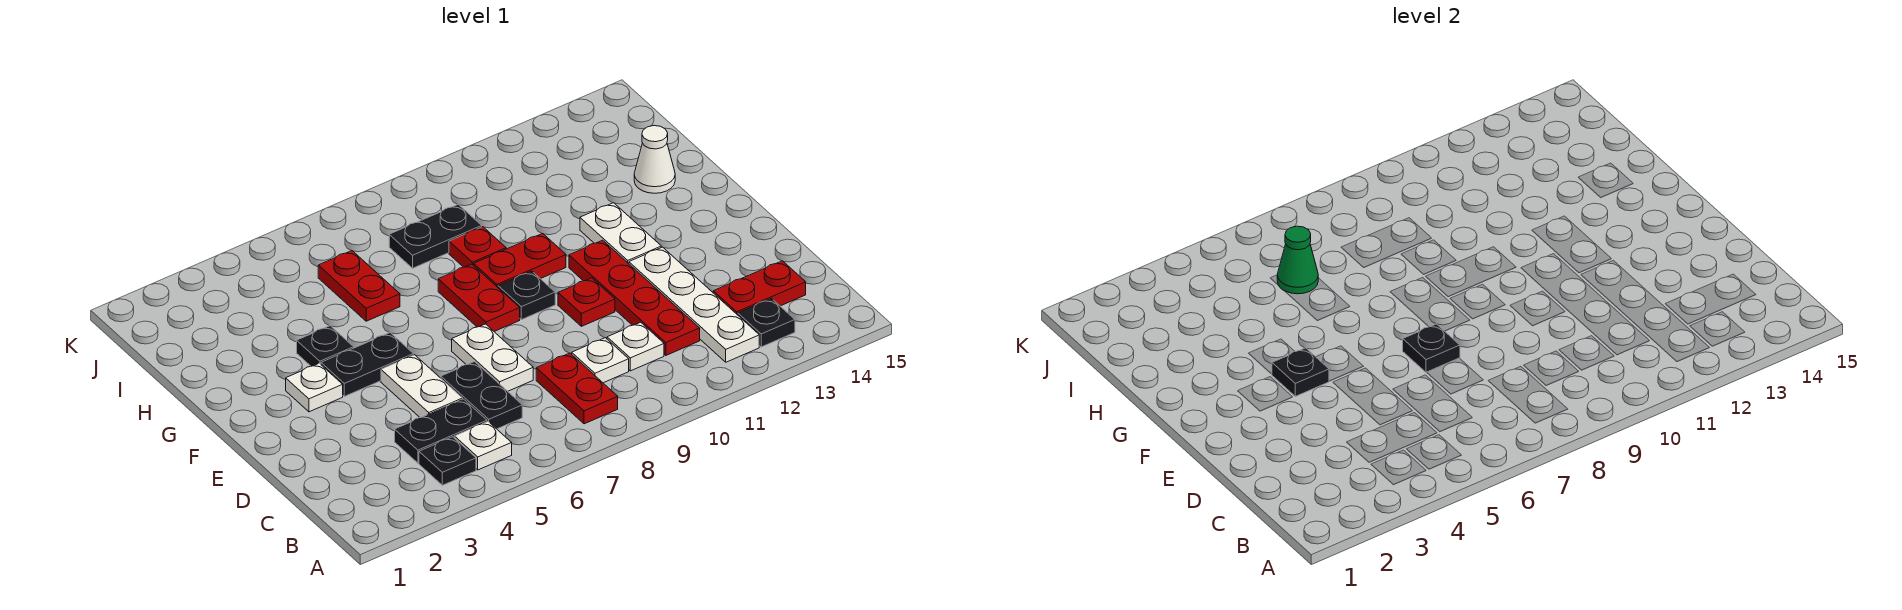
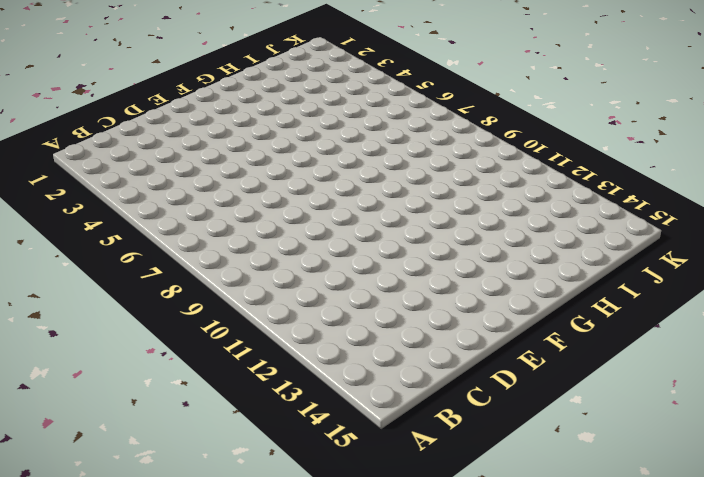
none -> black 1x1 plate [419,437,476,485]
none -> white 1x1 plate [454,422,512,470]
none -> red 1x2 plate [536,353,618,424]

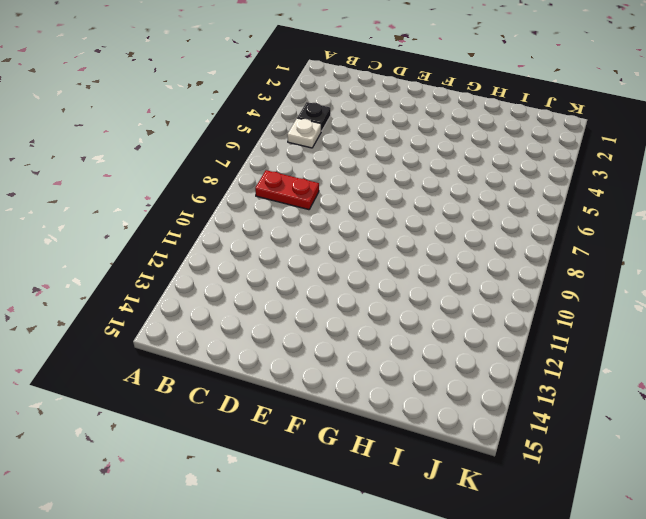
none -> white 1x4 plate [629,247,759,362]
none -> black 1x1 plate [738,299,795,347]
none -> black 1x2 plate [395,399,487,463]

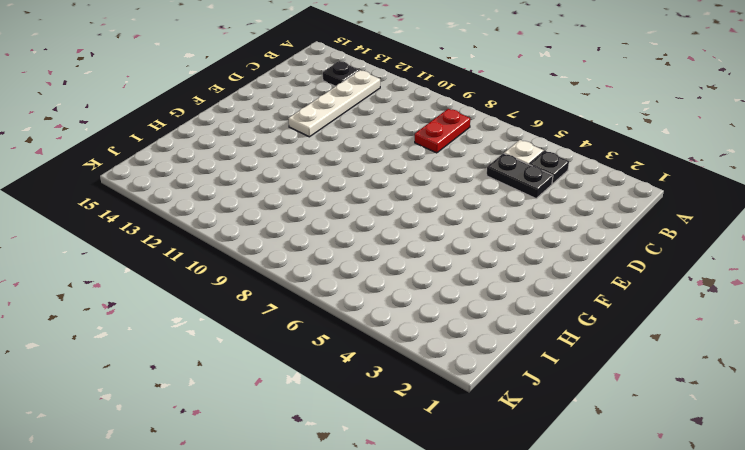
none -> black 1x2 plate [441,362,522,429]
none -> white 1x1 plate [572,338,629,383]
none -> white 1x1 plate [607,322,664,371]

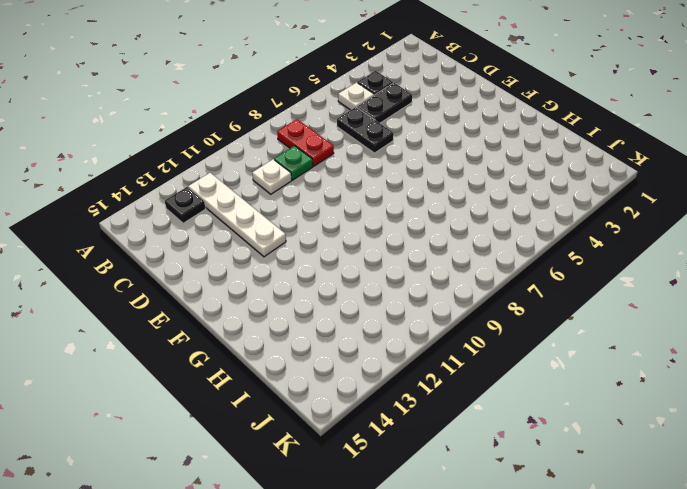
green 1x1 plate [274,146,313,180] -> white 1x1 plate [572,338,629,383]
none -> red 1x4 plate [569,240,700,355]
none -> red 1x2 plate [713,261,806,315]
none -> white 1x2 plate [381,355,463,418]

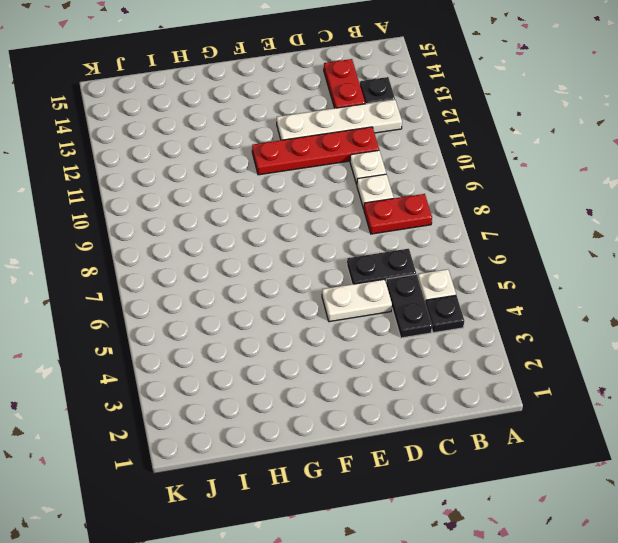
none -> white 1x2 plate [452,324,533,391]
none -> red 1x1 plate [558,278,615,326]
none -> white 1x1 plate [286,363,343,412]

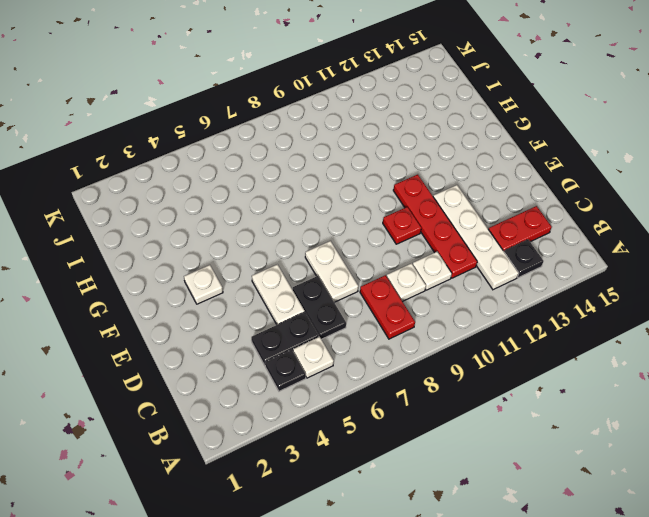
none -> black 1x2 plate [321,333,413,396]
none -> red 1x2 plate [438,264,520,331]
none -> black 1x1 plate [498,271,555,320]

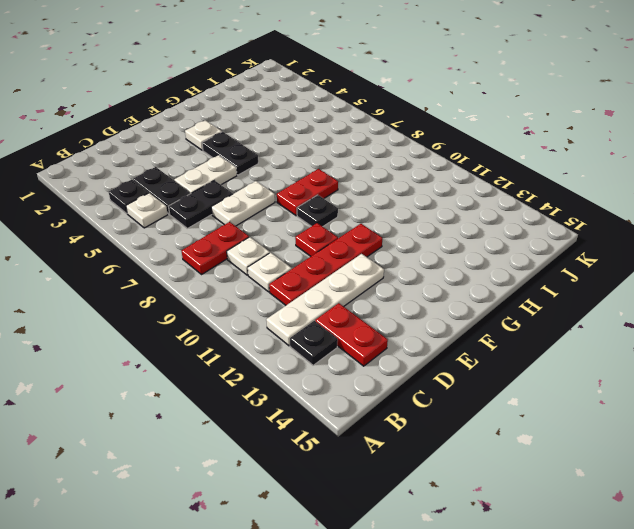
none -> white 1x2 plate [580,203,661,264]
none -> black 1x1 plate [297,326,354,366]
none -> red 1x2 plate [474,234,566,287]

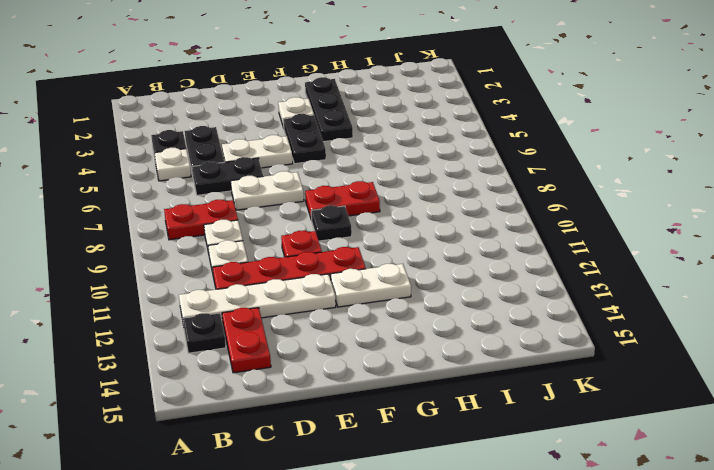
black 1x3 plate [305,77,353,142] -> black 1x1 plate [297,326,354,366]
none -> red 1x2 plate [474,234,566,287]
none -> red 1x2 plate [318,251,400,321]
none -> red 1x1 plate [449,227,506,267]

